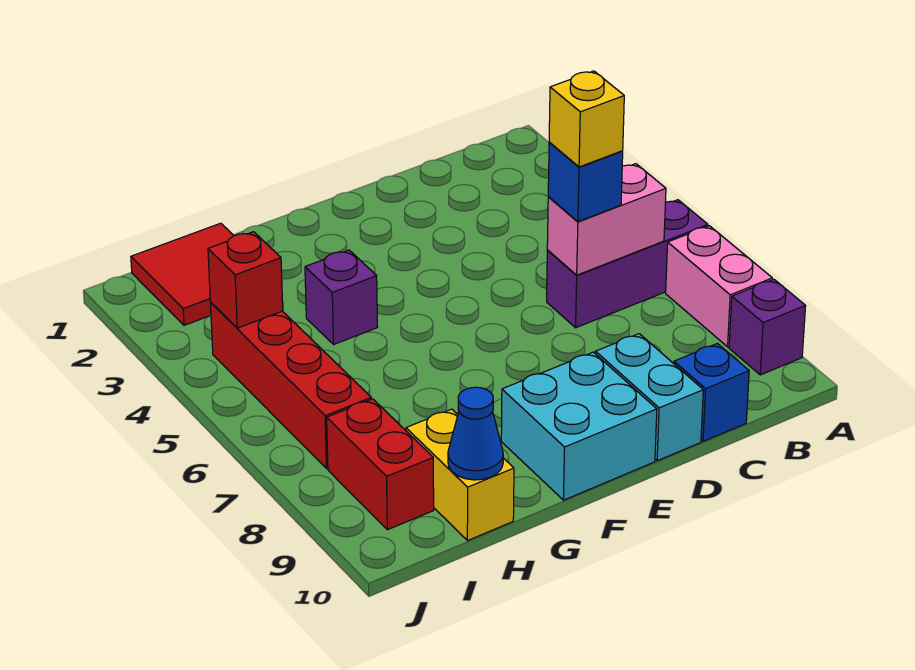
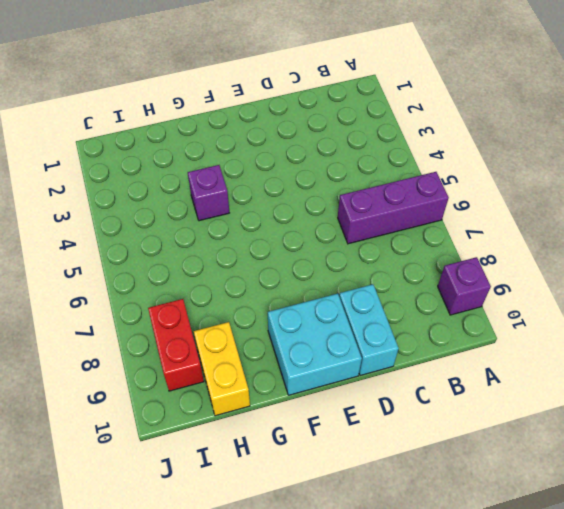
none -> pink 1x2 brick [666,226,772,347]
none -> blue 1x1 brick [674,344,749,441]
none -> red 2x2 tile [131,223,234,325]

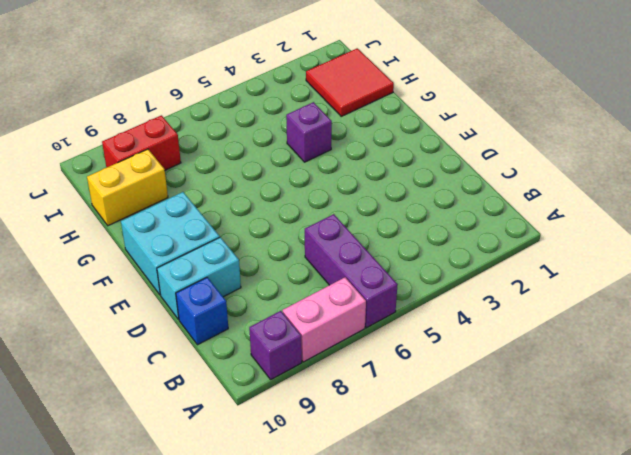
none -> red 1x4 brick [210,303,371,469]
none -> pink 1x2 brick [547,164,666,275]
none -> blue 1x1 cone [448,387,503,480]

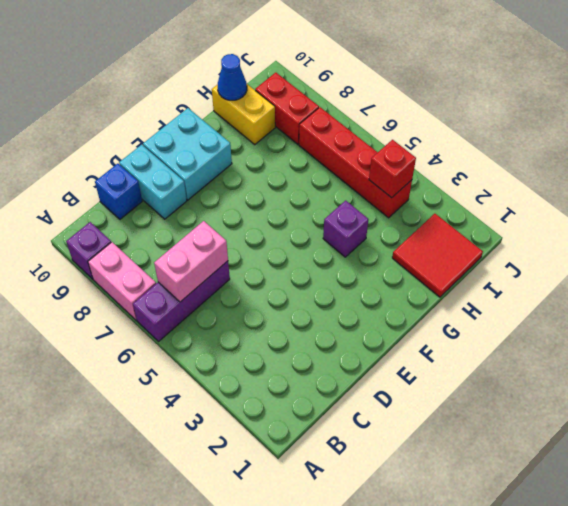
none -> blue 1x1 brick [548,142,623,222]
none -> yellow 1x1 brick [549,71,624,167]

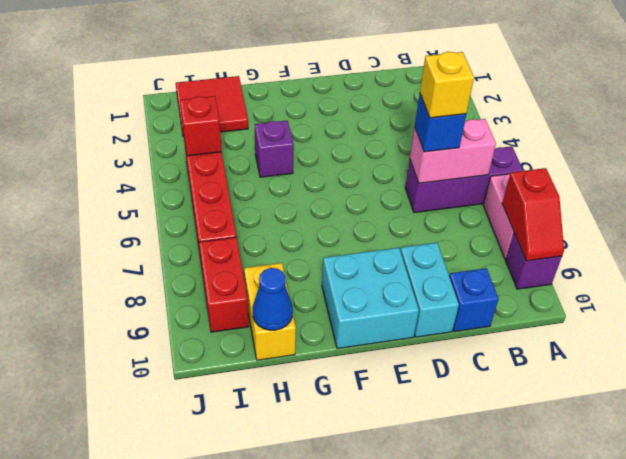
red 1x2 slope [502,168,564,261] -> none

